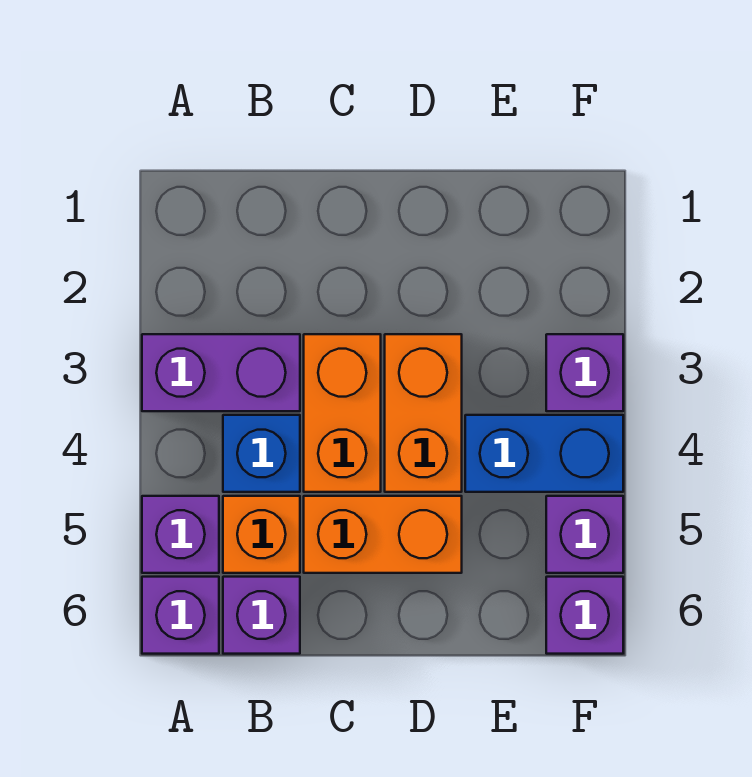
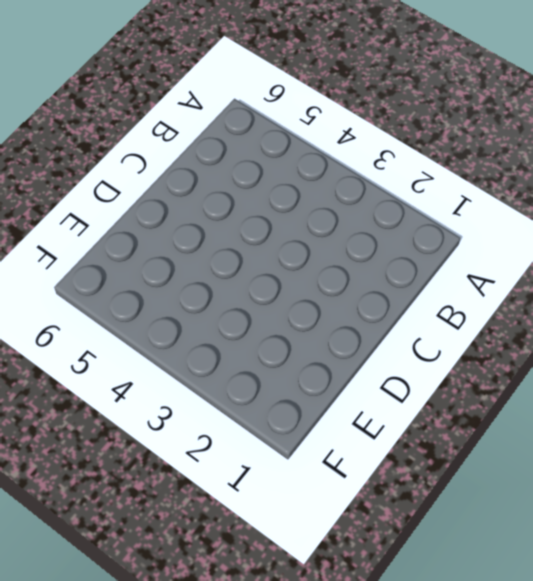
none -> purple 1x2 brick [142,334,300,411]
none -> purple 1x1 brick [142,496,219,573]
none -> purple 1x1 brick [142,577,219,654]

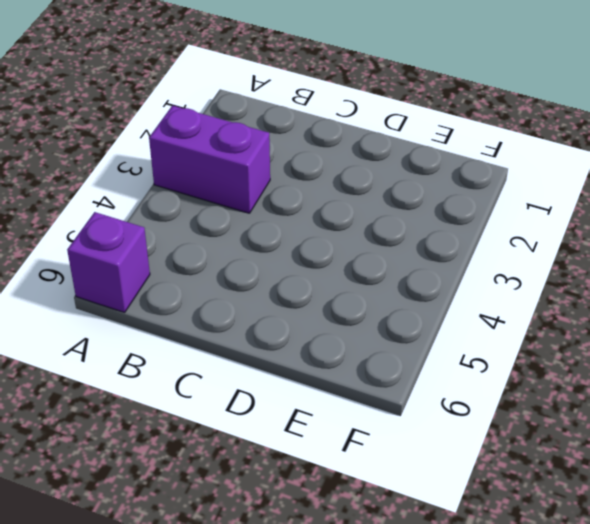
none -> purple 1x1 brick [142,496,219,573]
none -> blue 1x1 brick [223,415,300,492]
none -> orange 1x1 brick [223,496,300,573]

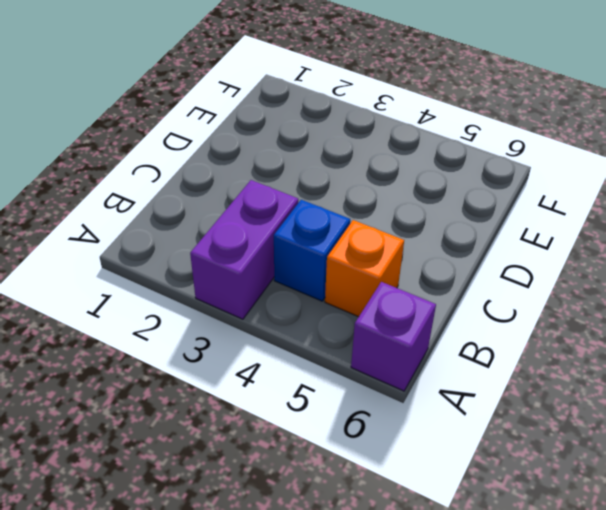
none -> purple 1x1 brick [142,496,219,573]
none -> purple 1x1 brick [223,577,300,654]
none -> orange 1x2 brick [304,334,381,492]

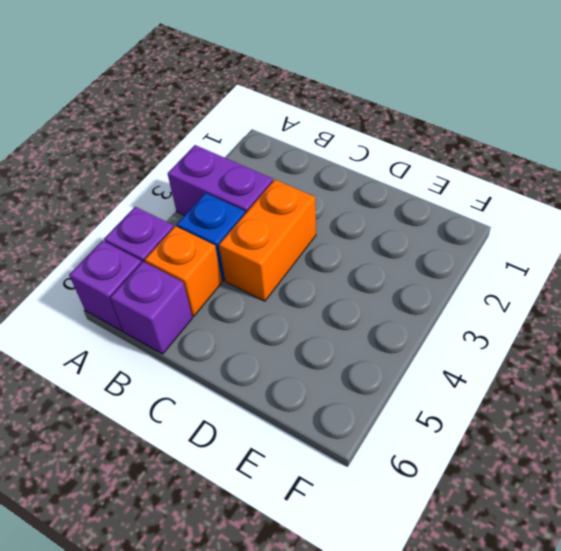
none -> orange 1x2 brick [304,496,462,573]
none -> orange 1x2 brick [385,334,462,492]
none -> blue 1x2 brick [465,415,623,492]

